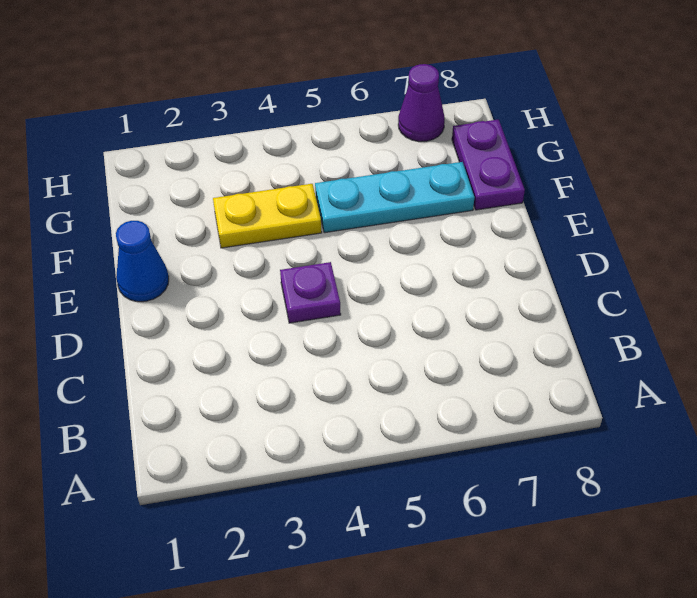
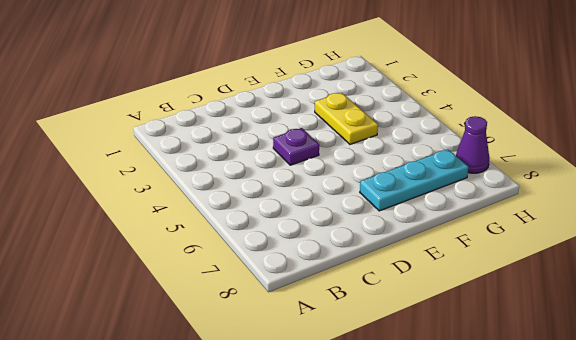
cyan 1x3 plate [360,149,468,211] -> cyan 1x3 plate turned to [315,162,474,233]
none -> blue 1x1 cone [116,221,169,302]
none -> purple 1x2 plate [452,120,525,210]

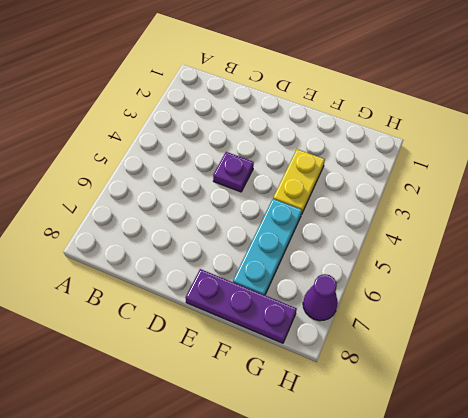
purple 1x3 plate [185,269,297,343] -> purple 1x2 plate [452,120,525,210]
none -> blue 1x1 cone [116,221,169,302]

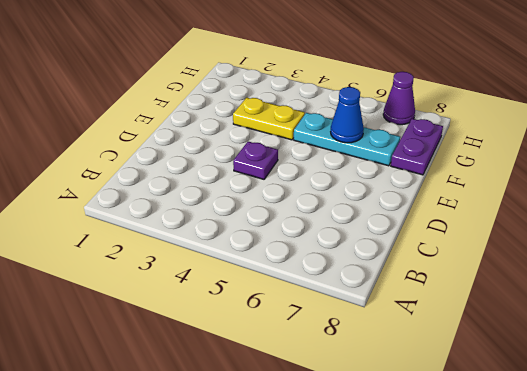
blue 1x1 cone [331,87,364,143] -> blue 1x1 cone moved to [116,221,169,302]

